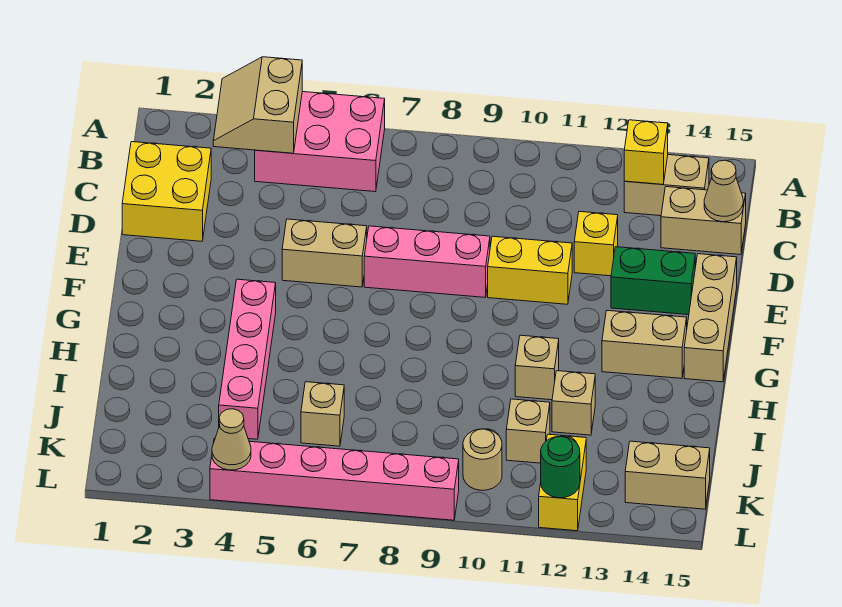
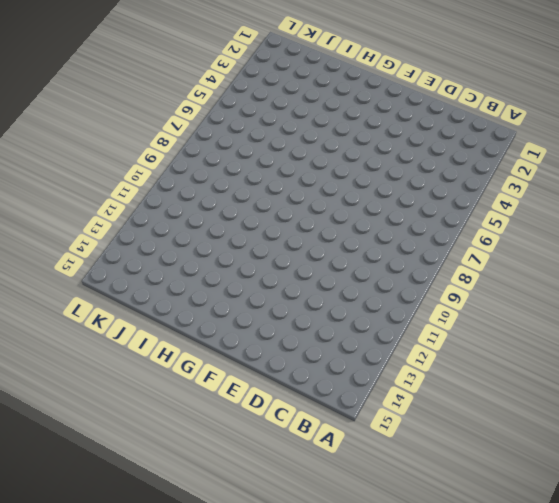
none -> pink 2x3 brick [255,92,385,192]
none -> tan 1x2 brick [624,155,709,216]
none -> yellow 2x2 brick [122,142,211,241]

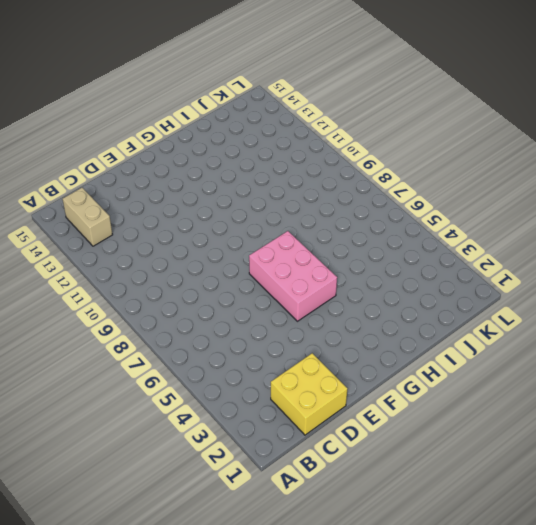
pink 2x3 brick [249,231,337,321] -> pink 2x3 brick moved to [255,92,385,192]
none -> tan 1x2 brick [661,187,746,255]
none -> yellow 1x1 brick [574,212,618,276]
none -> tan 1x2 brick [282,219,367,287]

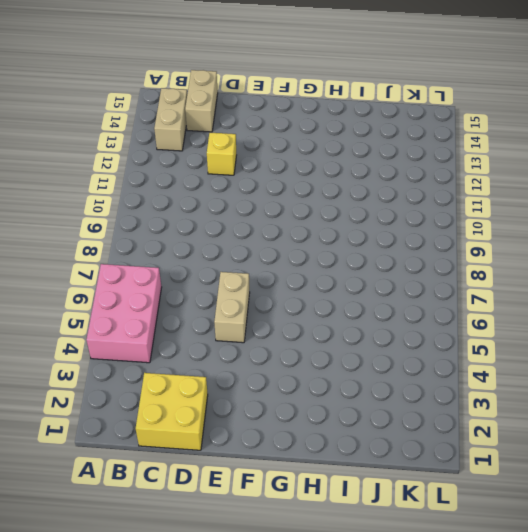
none -> pink 1x3 brick [364,226,490,297]
none -> yellow 1x2 brick [488,236,572,304]
none -> green 1x2 brick [611,247,695,315]

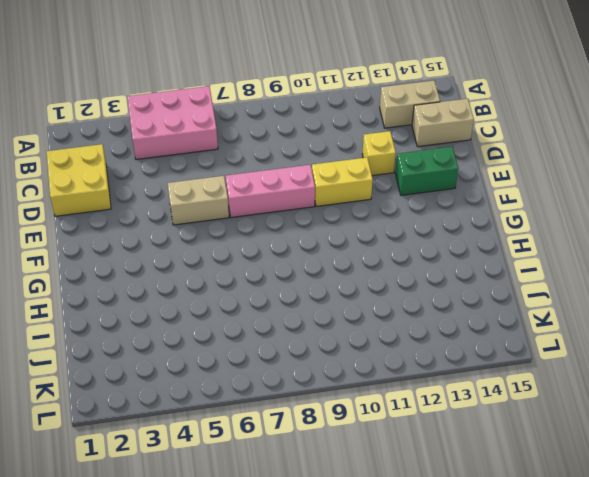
none -> tan 1x3 brick [684,254,737,382]
none -> pink 1x4 brick [219,279,276,439]
none -> tan 1x2 brick [602,311,687,378]

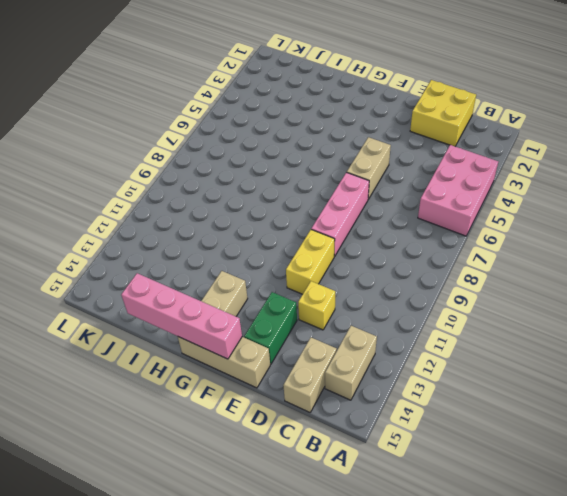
pink 1x4 brick [121,273,242,359] -> pink 1x4 brick moved to [219,279,276,439]
none -> tan 1x1 brick [515,335,559,400]
none -> tan 1x1 brick [552,371,595,435]
none -> tan 1x1 brick [301,382,344,446]

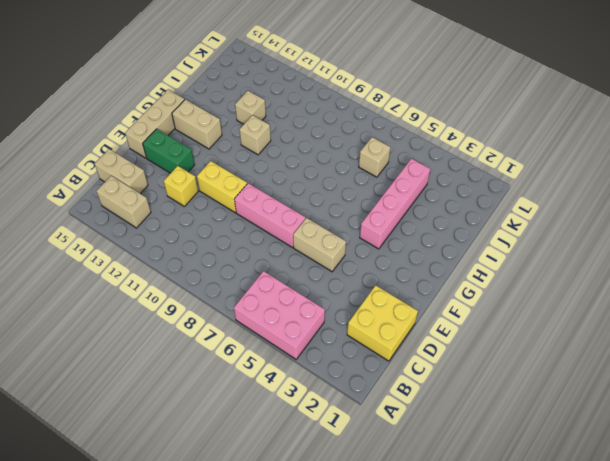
none -> tan 1x1 brick [506,399,550,463]
none -> tan 1x1 round brick [463,429,502,490]
none -> yellow 1x2 brick [539,434,586,531]

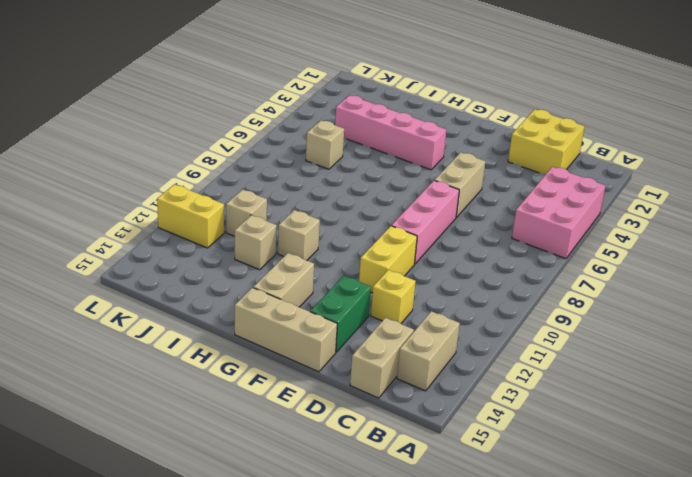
none -> tan 1x1 round brick [463,429,502,490]
none -> tan 1x2 brick [625,441,710,509]
none -> pink 1x6 brick [210,438,459,520]

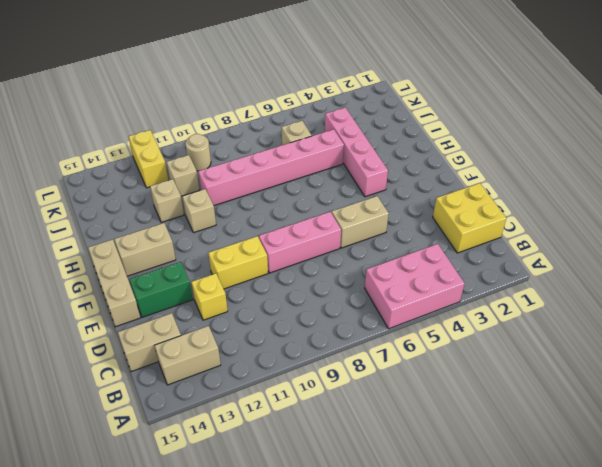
pink 1x6 brick [198,129,344,205] -> pink 1x6 brick moved to [210,438,459,520]
none -> tan 1x2 brick [625,441,710,509]
none -> tan 2x2 slope [213,57,302,153]
none -> yellow 1x1 brick [624,120,668,184]

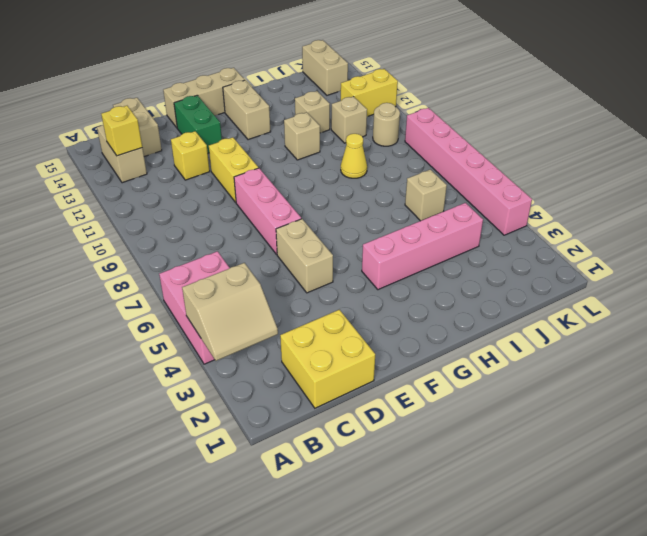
yellow 1x1 cone [341,134,367,178] -> none
none -> tan 1x1 cone [704,160,743,222]
none -> tan 1x1 cone [212,409,251,470]
none -> green 1x1 round brick [541,436,580,498]

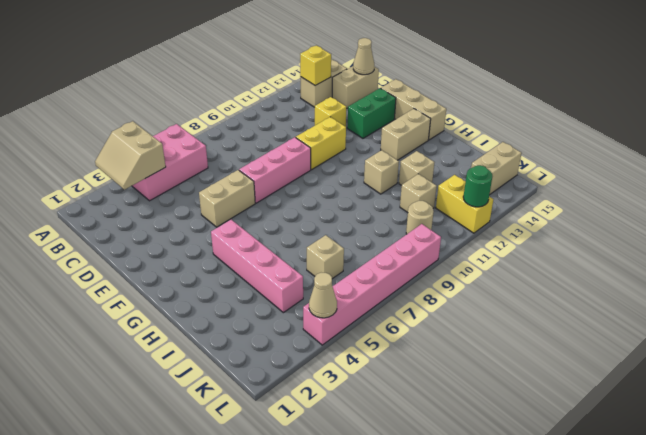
none -> yellow 2x2 brick [122,142,211,241]

